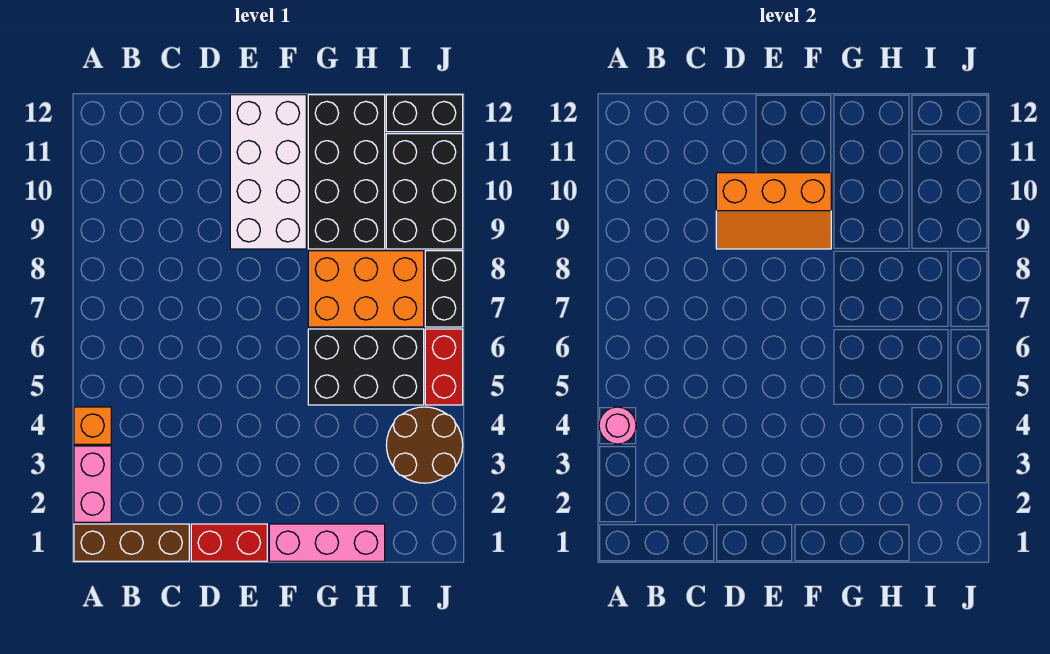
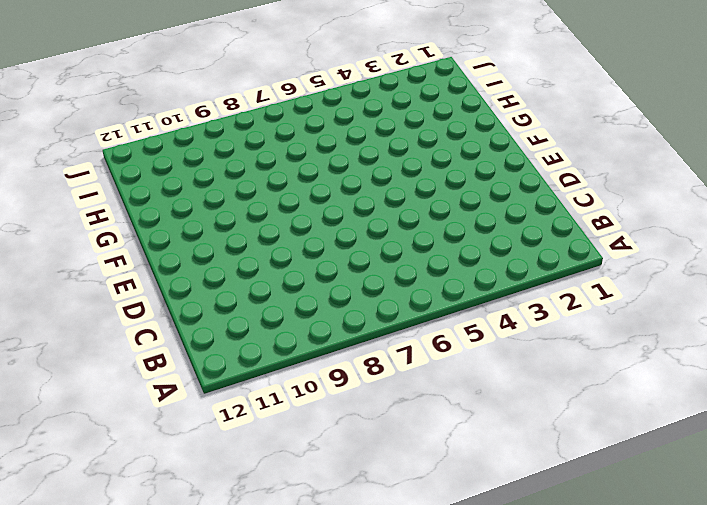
none -> brown 1x3 brick [74,524,189,561]
none -> pink 1x2 brick [74,446,111,522]
none -> orange 1x1 brick [74,407,111,444]

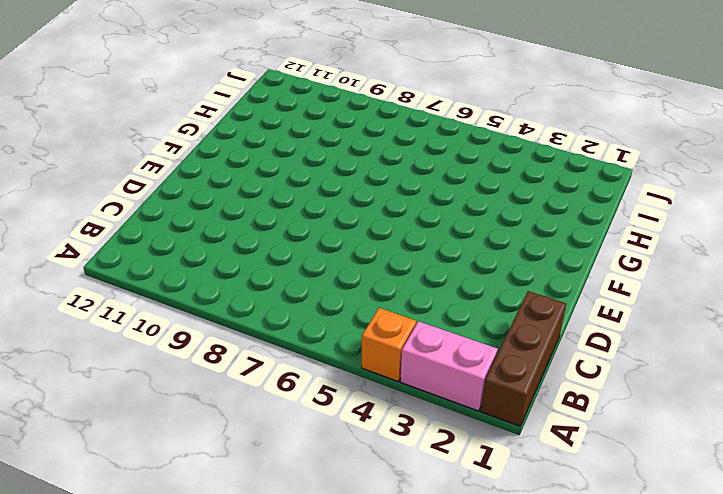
none -> red 1x2 brick [191,524,267,561]
none -> white 2x4 brick [230,95,306,249]
none -> pink 1x3 brick [269,524,385,561]

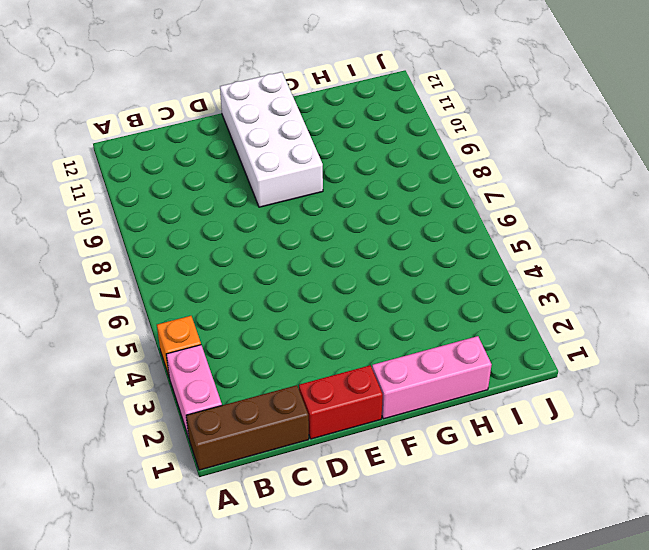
none -> black 2x3 brick [308,329,424,405]
none -> orange 2x3 brick [308,251,424,327]
none -> black 2x4 brick [308,95,385,249]

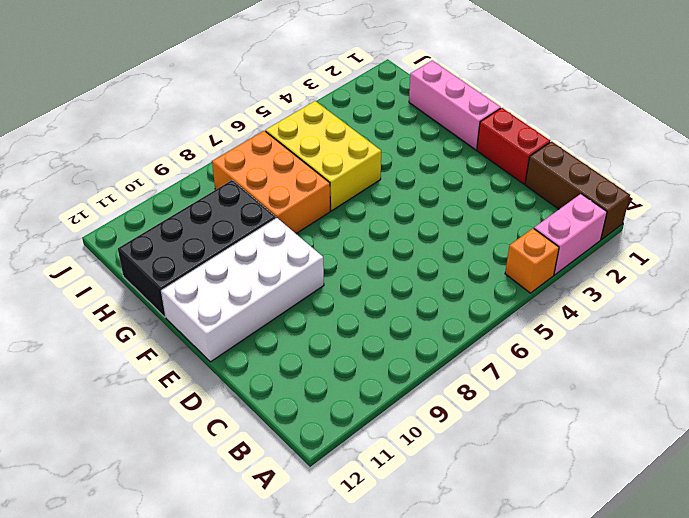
yellow 2x3 brick [266,101,381,211] -> black 2x3 brick [308,329,424,405]
none -> brown 2x2 round brick [386,407,463,483]
none -> black 2x3 brick [386,134,463,249]
none -> black 1x2 brick [386,95,463,132]

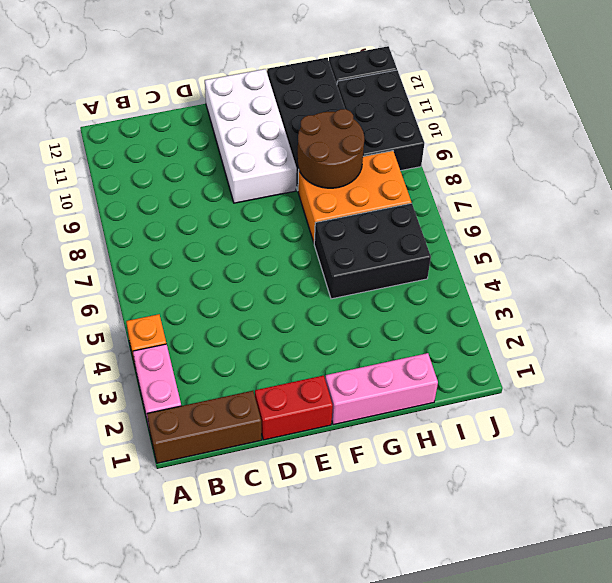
brown 2x2 round brick [297,109,364,188] -> brown 2x2 round brick moved to [386,407,463,483]
none -> red 1x2 brick [425,329,463,405]
none -> black 1x2 brick [425,251,463,327]
none -> pink 1x1 round brick [599,407,636,444]

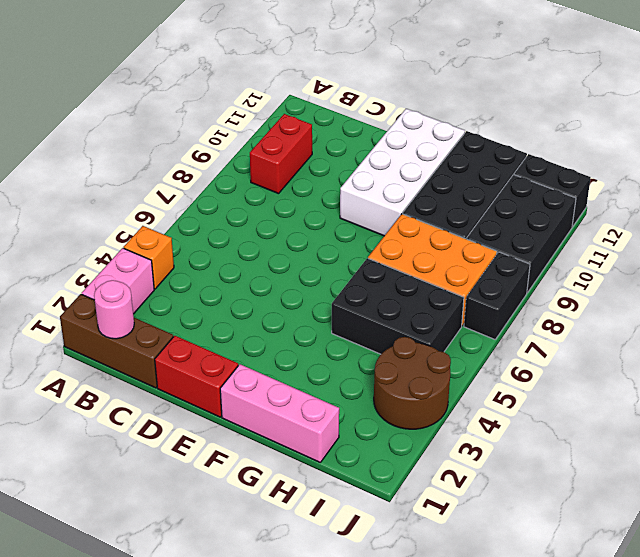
pink 1x1 round brick [94,280,134,339] -> pink 1x1 round brick moved to [599,407,636,444]
red 1x2 brick [250,114,312,194] -> red 1x2 brick moved to [425,329,463,405]
none -> orange 2x3 slope [716,173,831,249]

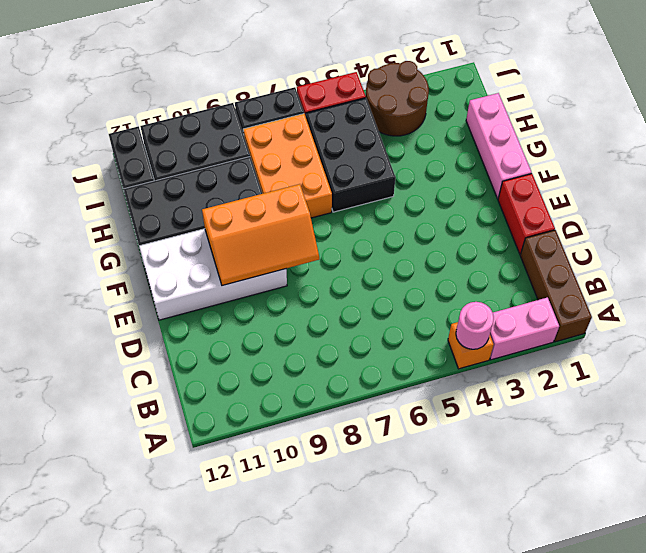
orange 2x3 slope [202,184,319,286] -> orange 2x3 slope turned to [716,173,831,249]

